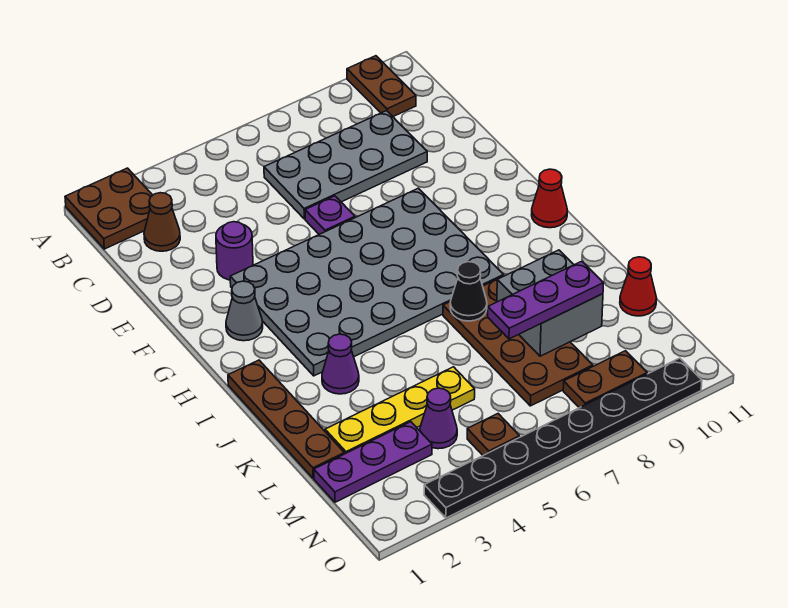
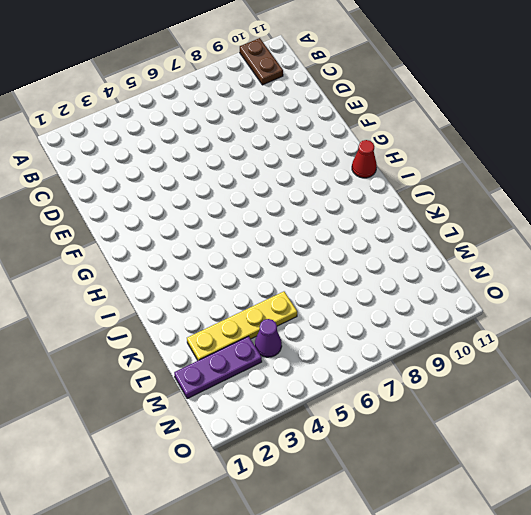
none -> brown 2x2 plate [65,168,153,249]
none -> brown 1x1 cone [144,193,180,251]
none -> grey 2x4 plate [264,111,427,219]

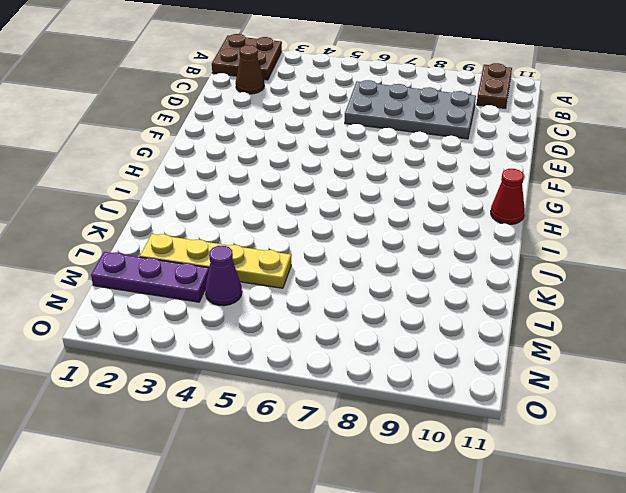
none -> purple 1x1 round brick [216,222,253,280]
none -> purple 1x1 plate [305,196,355,234]
none -> grey 4x6 plate [230,188,504,376]

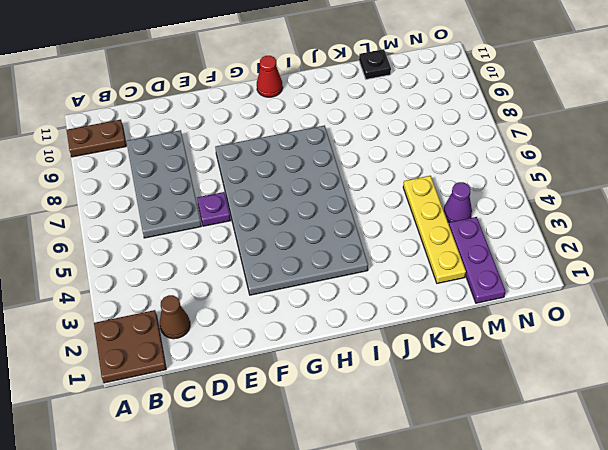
black 1x1 plate [359,49,391,79] -> red 1x1 cone [620,257,657,316]
none -> purple 1x1 round brick [216,222,253,280]
none -> grey 1x1 cone [226,281,263,341]
none -> brown 1x4 plate [228,360,344,478]

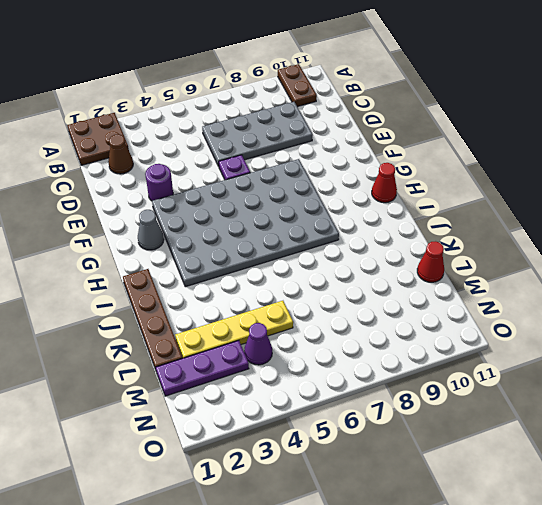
none -> purple 1x1 cone [322,334,359,394]
none -> brown 2x4 plate [443,278,593,406]
none -> brown 1x1 plate [467,414,520,455]

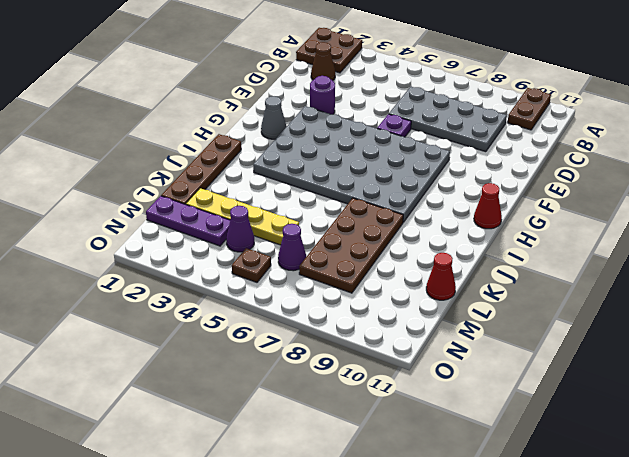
purple 1x1 cone [278,224,306,271] -> purple 1x1 cone moved to [322,334,359,394]
none -> brown 1x2 plate [563,351,647,408]
none -> black 1x8 plate [424,358,702,518]
none -> black 1x1 cone [450,262,487,321]

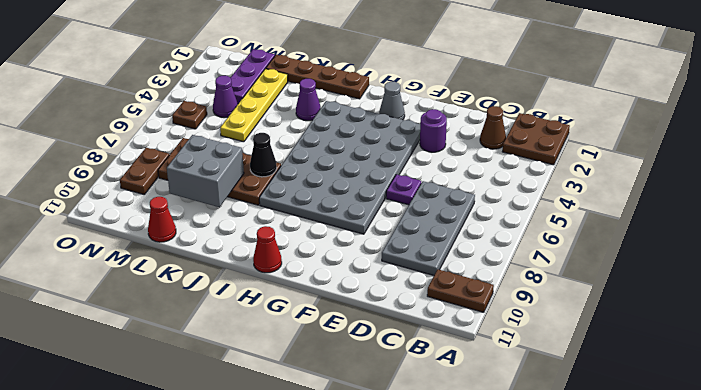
none -> black 1x8 plate [424,358,702,518]
none -> purple 1x3 plate [488,261,604,339]

